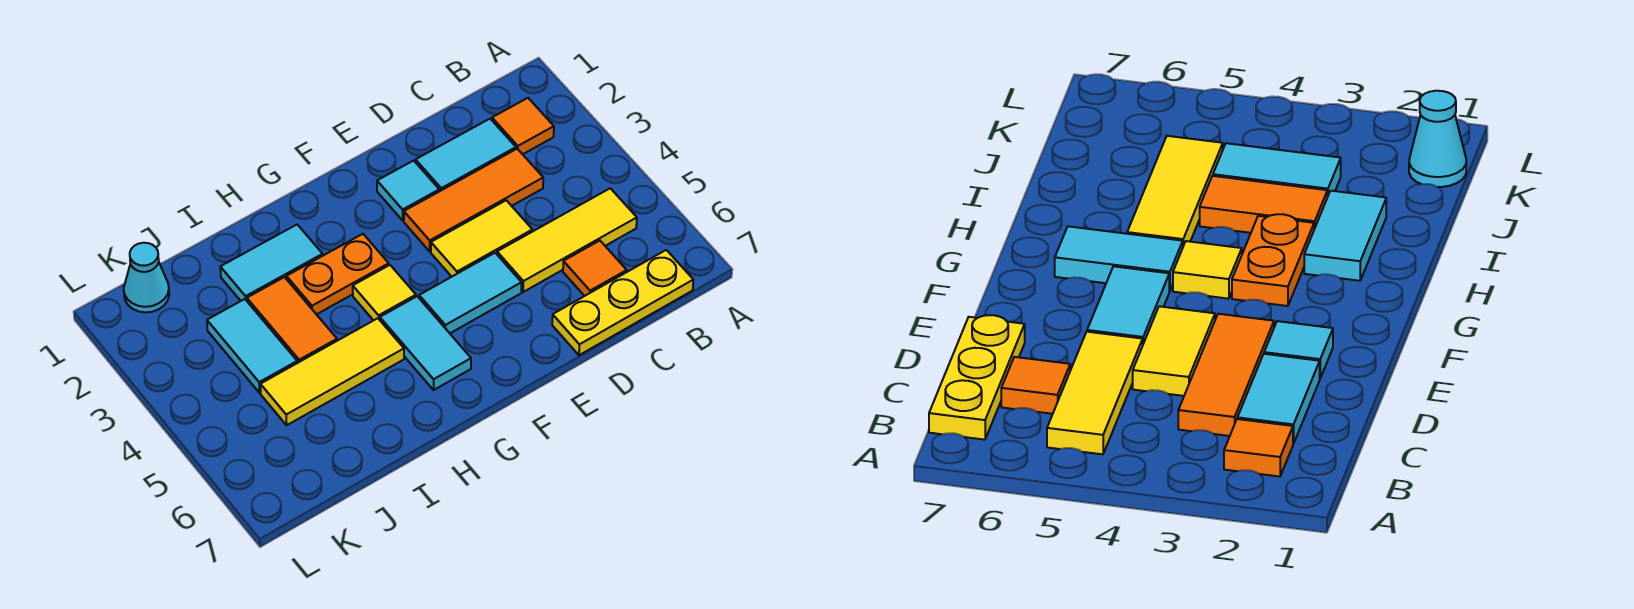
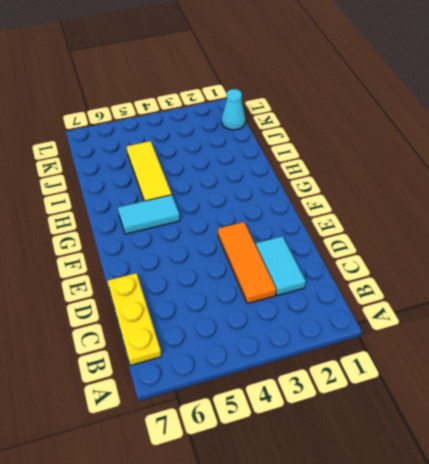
none -> orange 1x1 tile [492,98,554,154]
none -> yellow 1x3 tile [497,188,637,292]
none -> orange 1x1 tile [563,241,627,296]

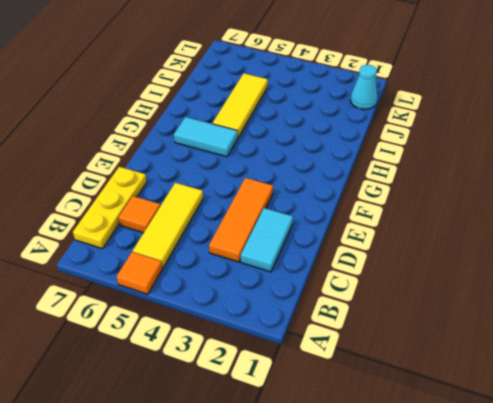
orange 1x1 tile [117,252,162,294] -> orange 1x1 tile moved to [492,98,554,154]
none -> yellow 1x2 tile [431,200,532,277]
none -> cyan 1x1 tile [377,161,439,220]
none -> cyan 1x2 tile [419,253,522,333]

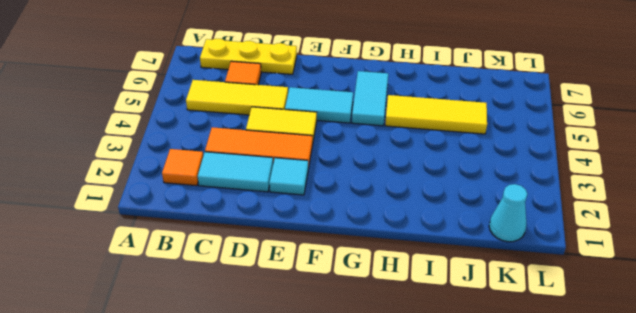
none -> orange 1x2 plate [286,234,389,314]
none -> yellow 1x1 tile [353,265,416,320]
none -> cyan 1x2 tile [220,225,323,301]

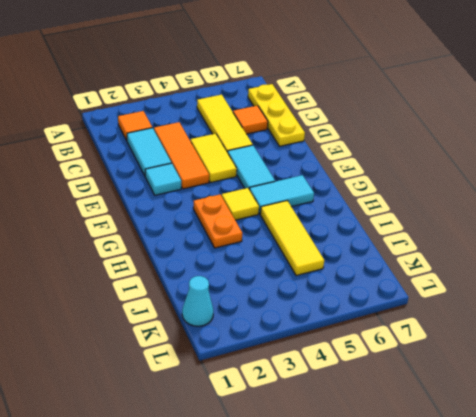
none -> cyan 1x2 tile [220,225,323,301]
none -> orange 1x2 tile [247,277,337,363]
none -> cyan 1x2 tile [207,299,297,393]

